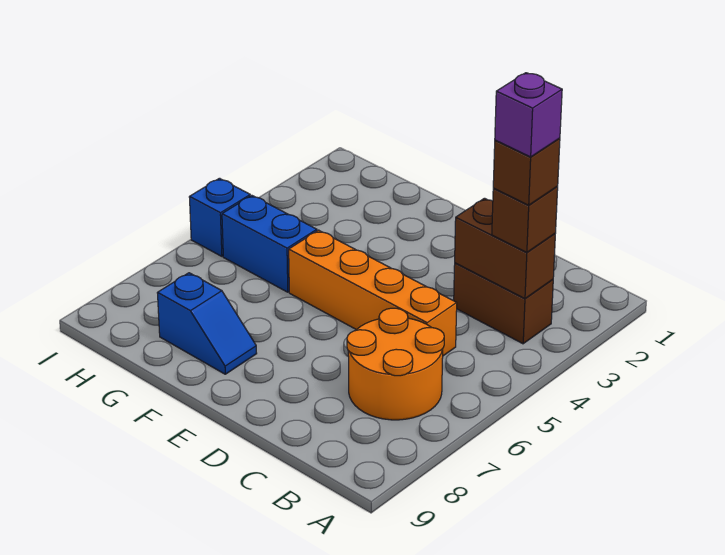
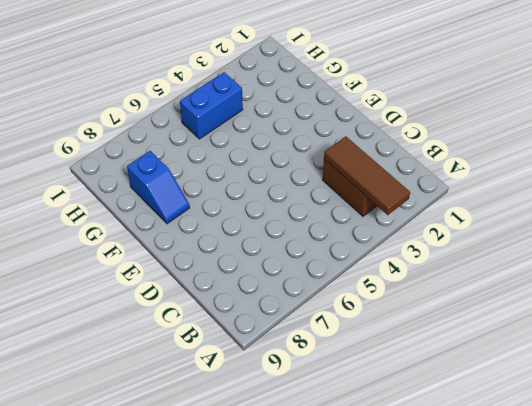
brown 1x3 tile [324,136,410,215] -> brown 1x2 brick [455,198,555,299]
blue 1x2 brick [180,72,243,139] -> blue 1x2 brick turned to [222,195,317,292]
none -> orange 2x2 round brick [347,308,444,420]
none -> orange 1x4 brick [289,230,457,356]

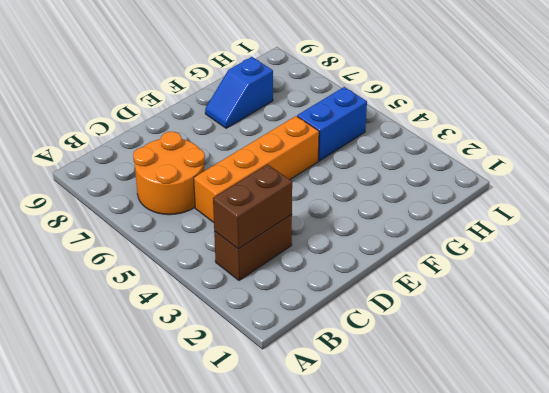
none -> blue 1x1 brick [189,178,250,256]
none -> brown 1x1 brick [492,187,558,252]

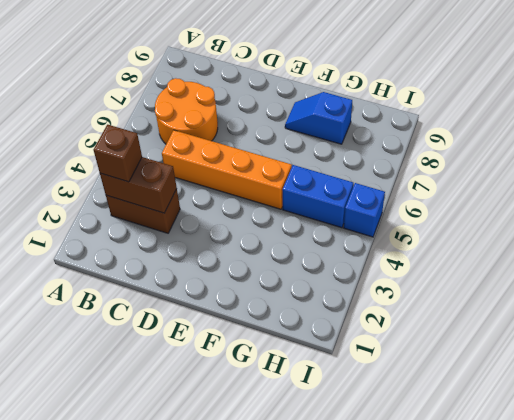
none -> brown 1x1 brick [493,138,560,205]
none -> purple 1x1 brick [495,73,562,157]

